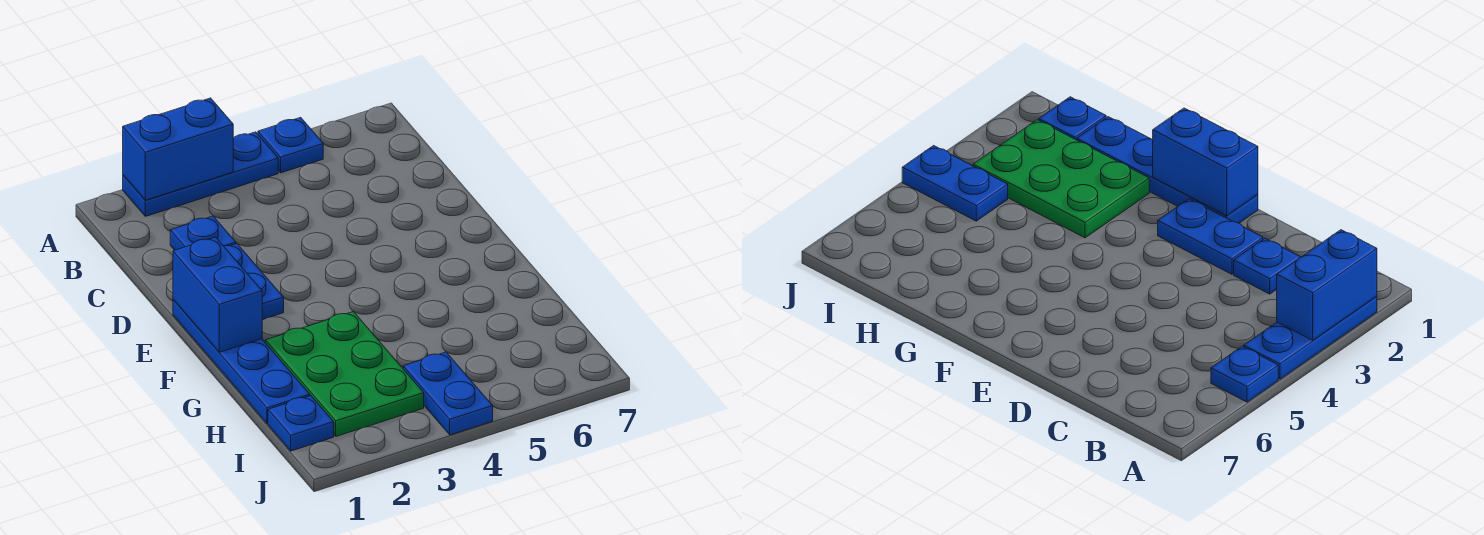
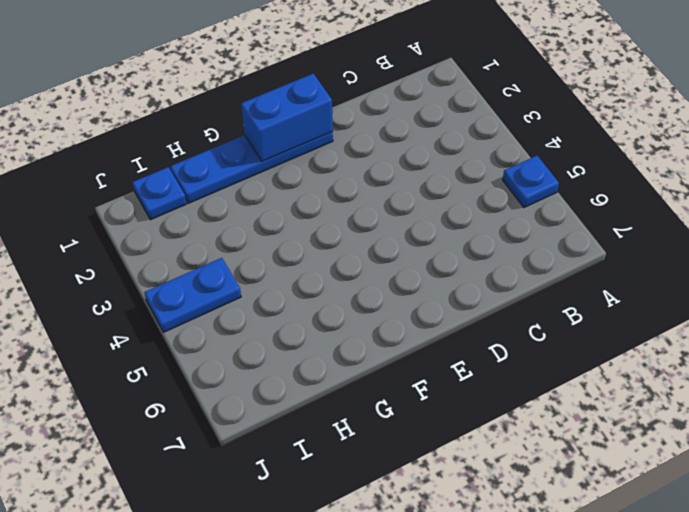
none -> blue 1x3 plate [123,132,278,216]
none -> blue 1x1 plate [170,216,236,250]

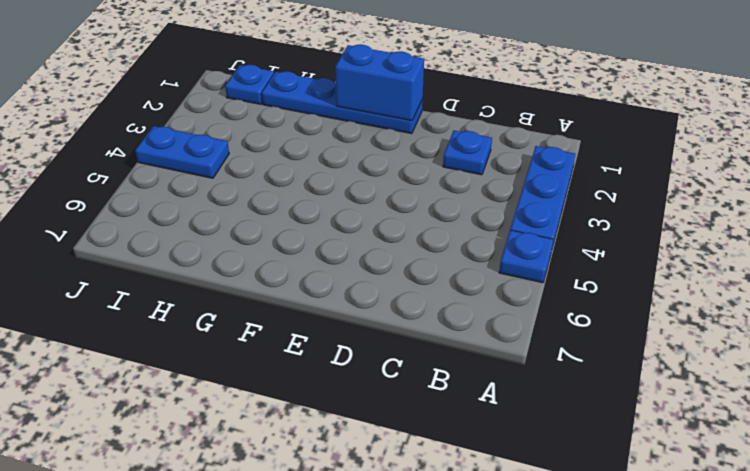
none -> blue 1x2 plate [224,244,284,320]
none -> green 2x3 plate [266,311,424,436]

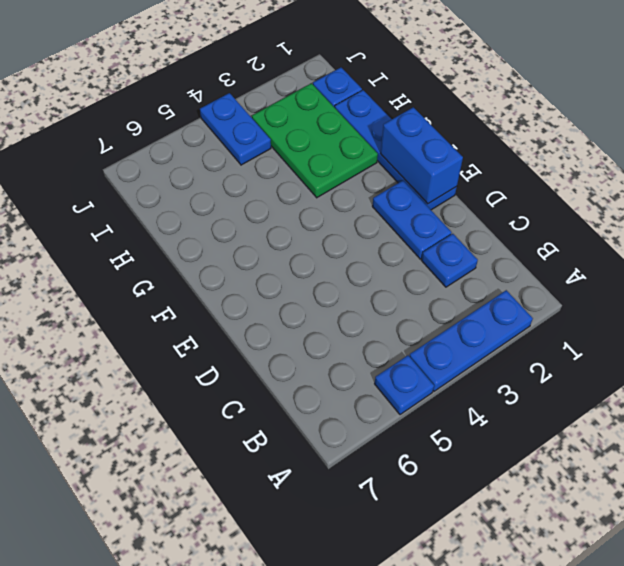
none -> blue 1x2 brick [123,98,233,200]

